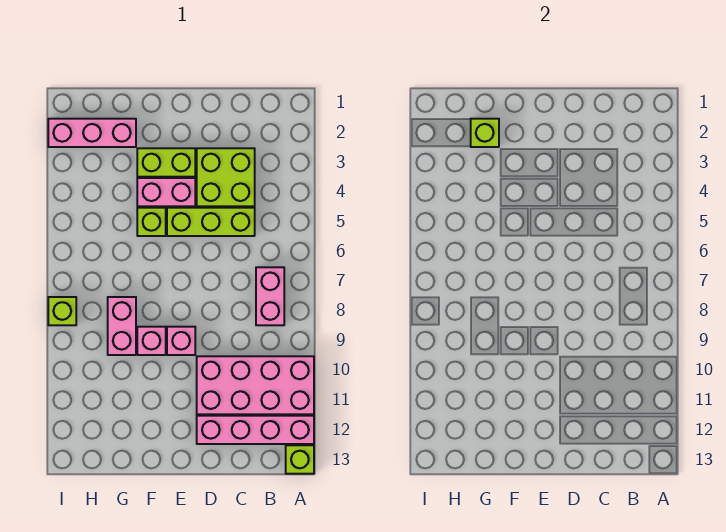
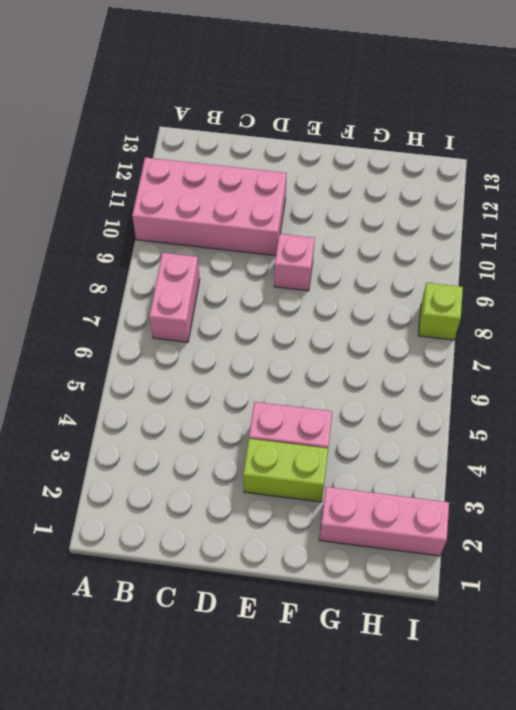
none -> pink 1x4 brick [197,416,314,444]
none -> lime 1x1 brick [286,445,314,474]
none -> lime 2x2 brick [197,148,255,206]

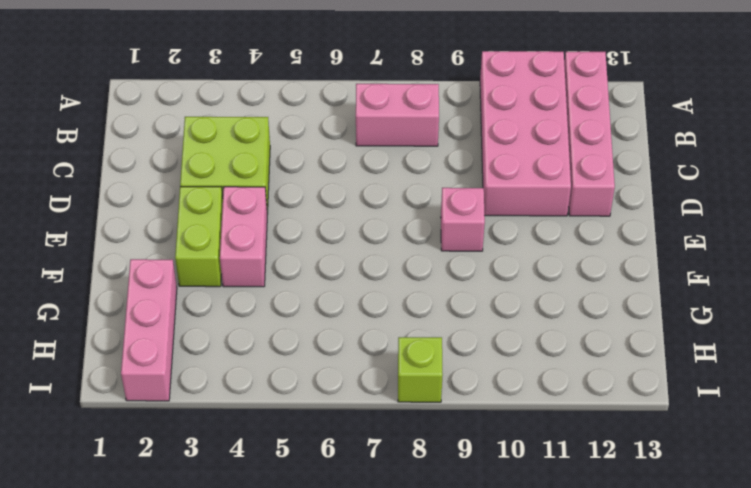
none -> lime 1x1 brick [286,445,314,474]
none -> lime 1x3 brick [167,208,255,236]
none -> lime 1x1 brick [137,208,166,236]

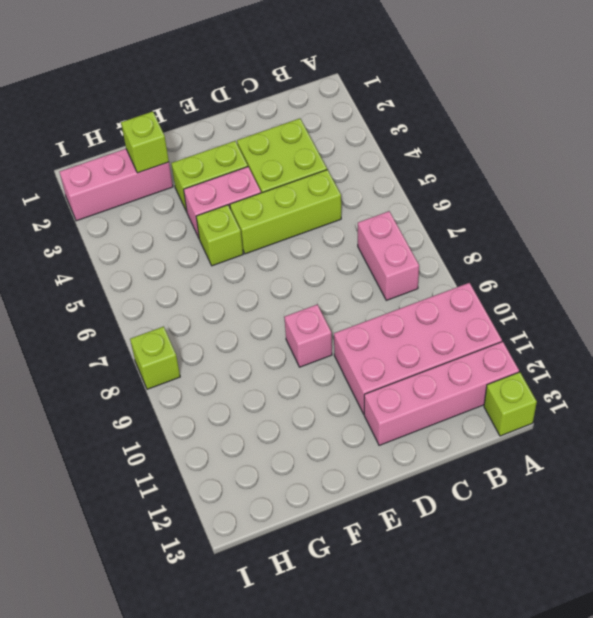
none -> pink 1x1 brick [137,327,166,355]
none -> pink 1x2 brick [108,297,136,355]

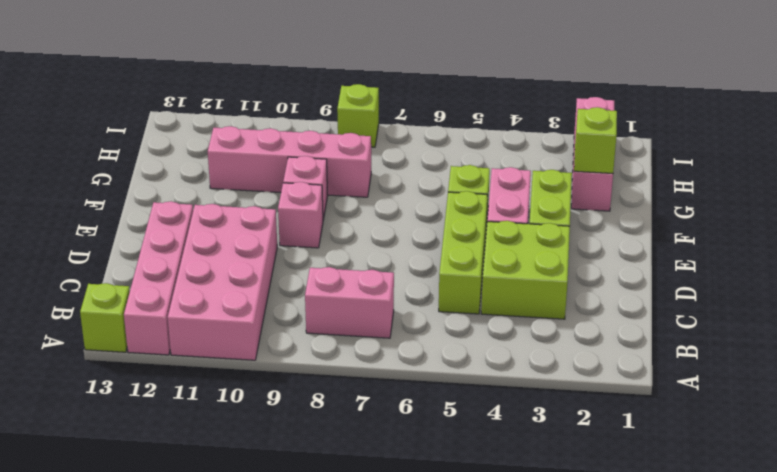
pink 1x4 brick [208,126,371,197] -> pink 1x2 brick [108,297,136,355]

